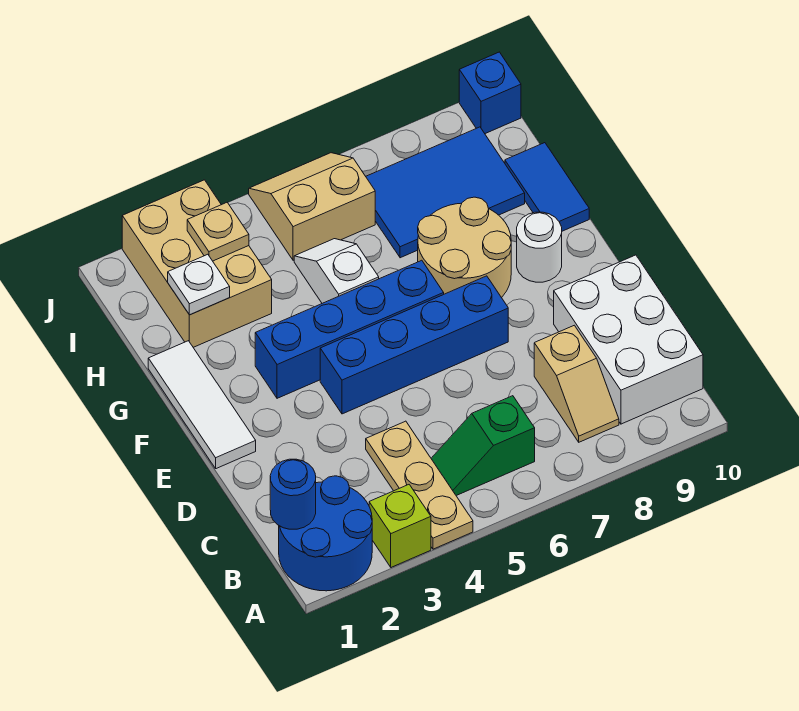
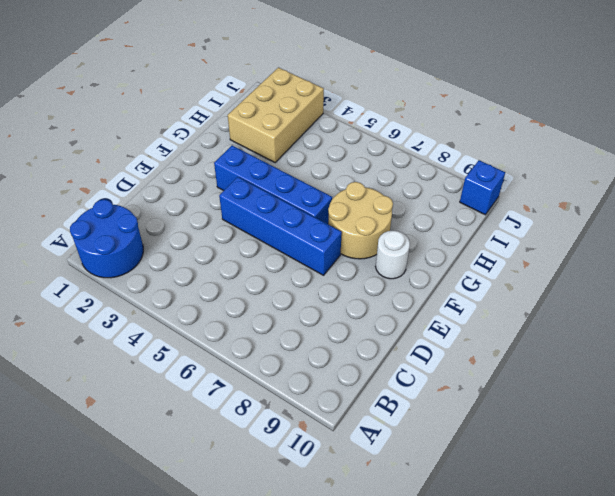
none -> lime 1x1 brick [369,485,431,567]
none -> tan 1x3 plate [366,421,473,549]
none -> green 1x2 slope [431,396,535,496]

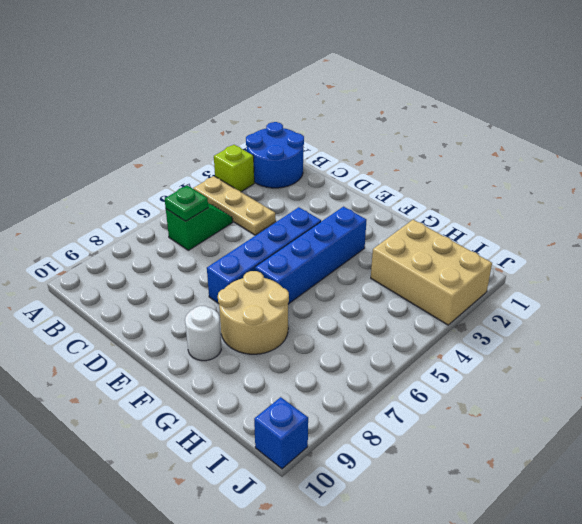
green 1x1 plate [165,185,208,221] -> none
none -> tan 1x2 slope [534,325,619,442]
none -> white 2x3 brick [554,255,703,424]
none -> white 1x3 tile [148,341,256,469]

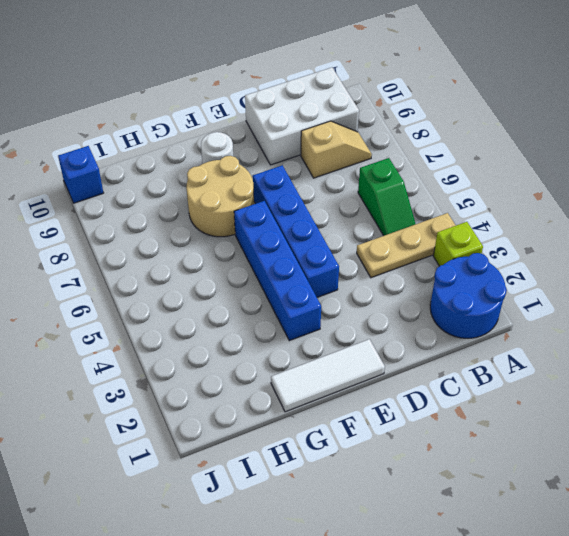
none -> white 1x2 slope [294,239,379,303]
none -> blue 1x2 tile [505,143,589,231]
none -> tan 2x3 brick [122,180,272,347]

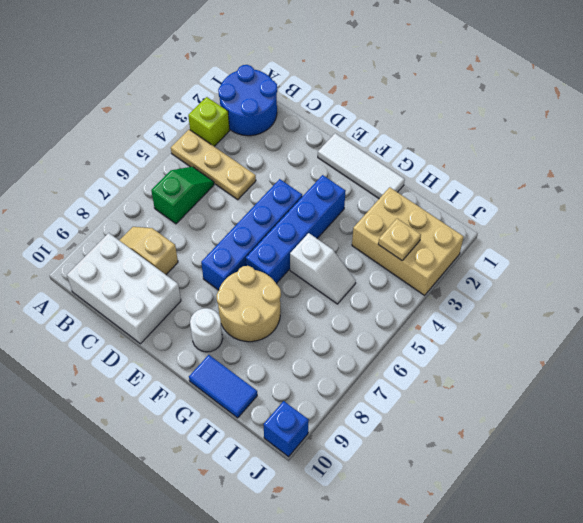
none -> blue 2x3 tile [366,127,525,258]
none -> tan 2x2 slope [249,153,375,260]
none -> blue 1x1 round brick [270,459,316,529]

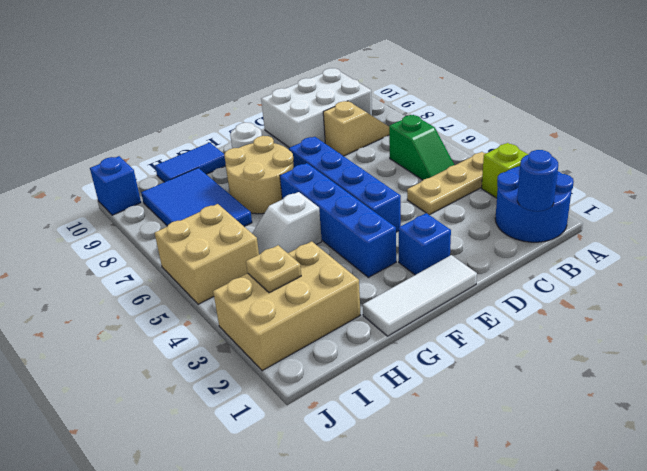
blue 1x1 brick [399,213,451,275] -> none
tan 2x2 brick [155,204,259,304] -> tan 2x2 slope [249,153,375,260]
none -> white 1x1 plate [168,254,230,315]

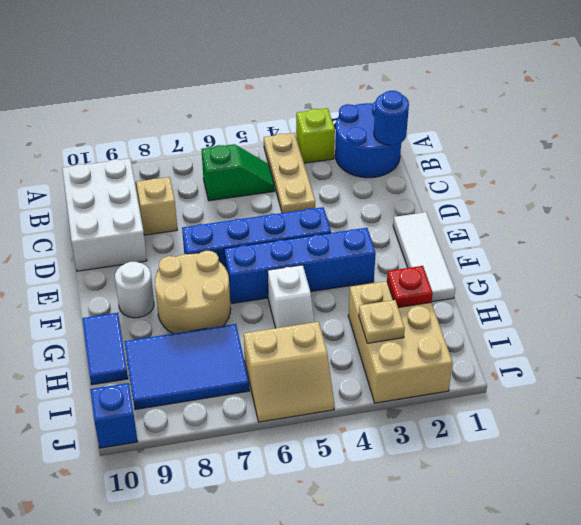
red 1x1 plate [387,266,433,308] -> white 1x1 plate [168,254,230,315]

